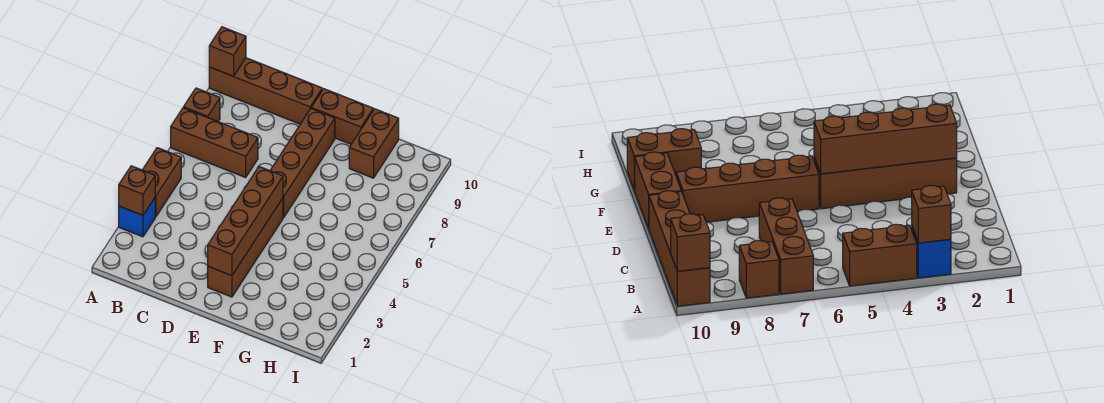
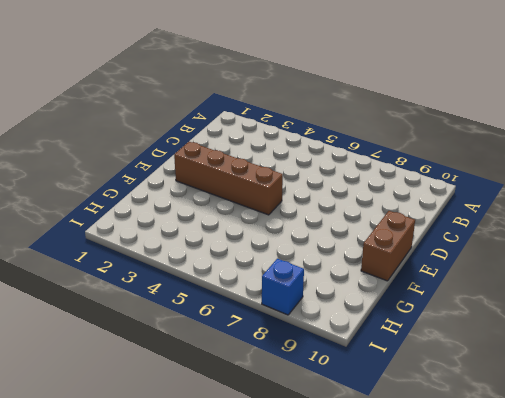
blue 1x1 brick [262,259,304,315] -> blue 1x1 brick moved to [119,198,155,237]
none -> brown 1x2 brick [143,148,181,217]
none -> brown 1x3 brick [171,108,258,177]
none -> brown 1x1 brick [184,88,220,121]

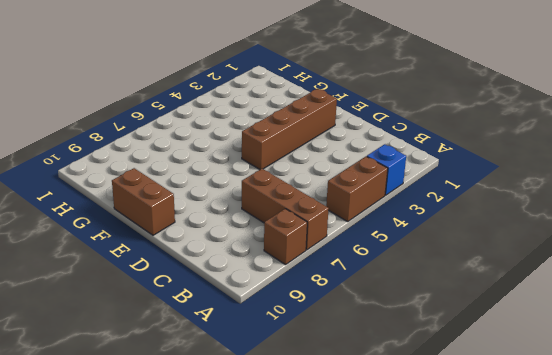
none -> brown 1x4 brick [209,58,322,124]
none -> brown 1x4 brick [270,109,335,218]
none -> brown 1x2 brick [349,109,399,178]

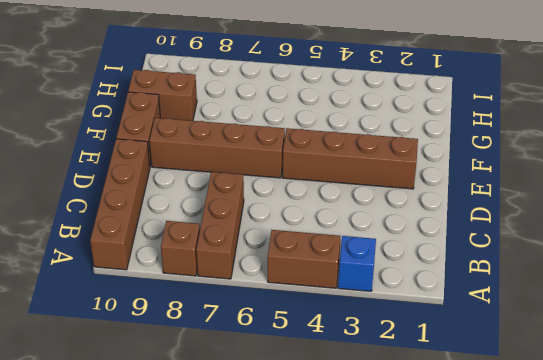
none -> brown 1x1 brick [119,166,155,215]
none -> brown 1x1 brick [209,27,246,76]
none -> brown 1x4 brick [208,167,283,276]

